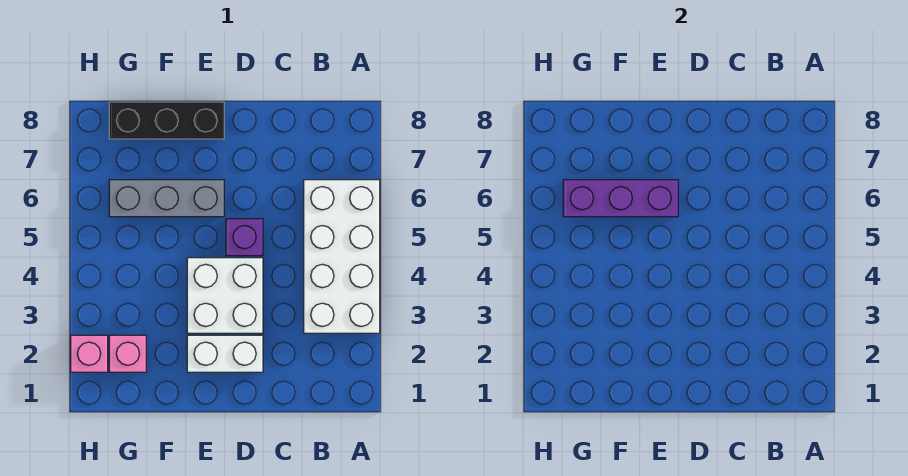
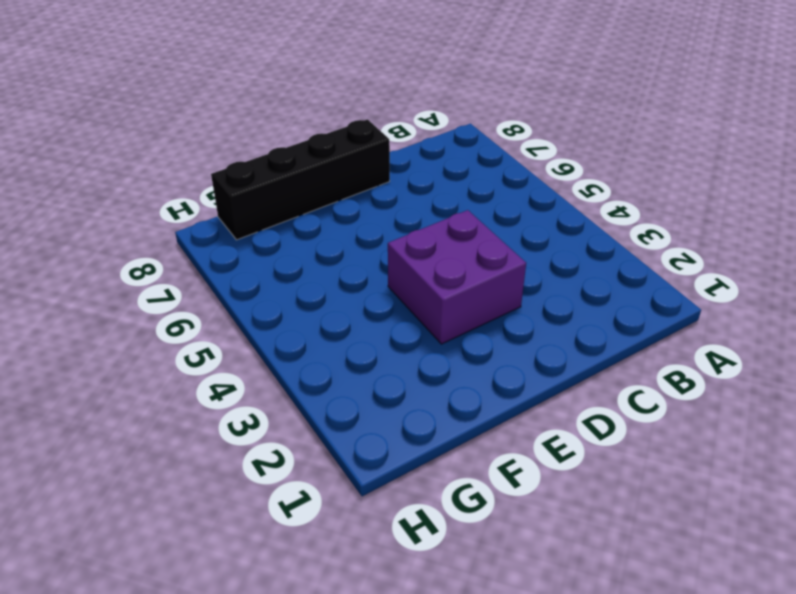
purple 2x2 brick [388,210,526,344] -> white 2x2 brick [187,258,263,333]
black 1x4 brick [211,120,390,240] -> black 1x3 brick [109,102,224,139]
none -> white 2x4 brick [304,180,380,333]
none -> white 1x2 brick [187,335,263,372]

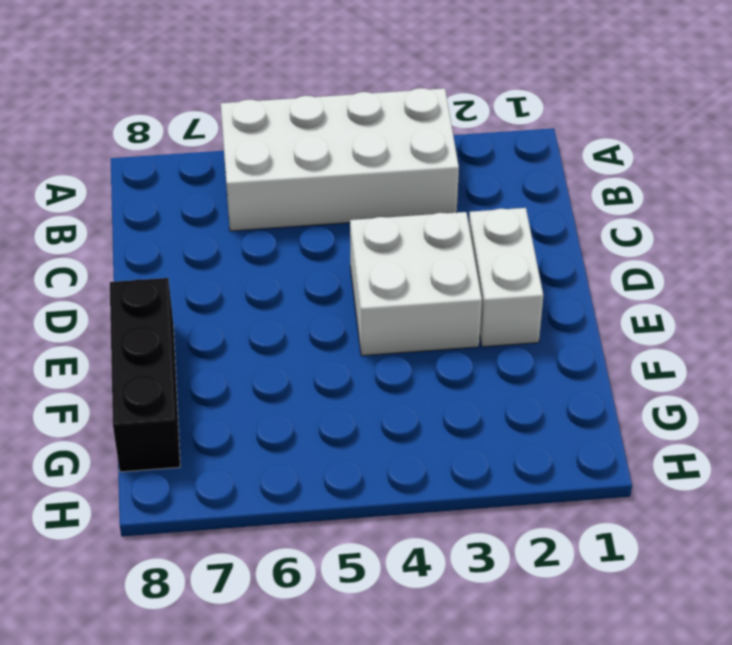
none -> purple 1x1 brick [226,219,263,256]
none -> grey 1x3 brick [109,180,224,217]

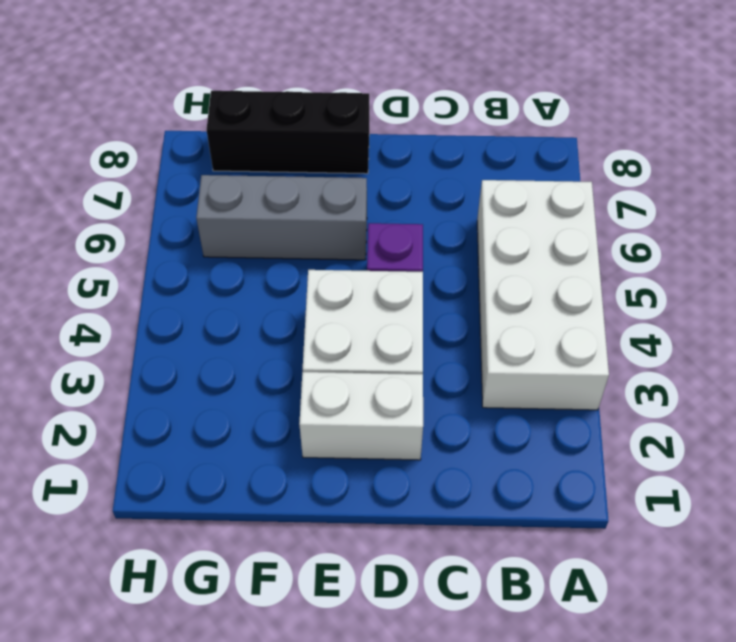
none -> pink 1x1 brick [109,335,146,372]
none -> pink 1x1 brick [71,335,108,372]

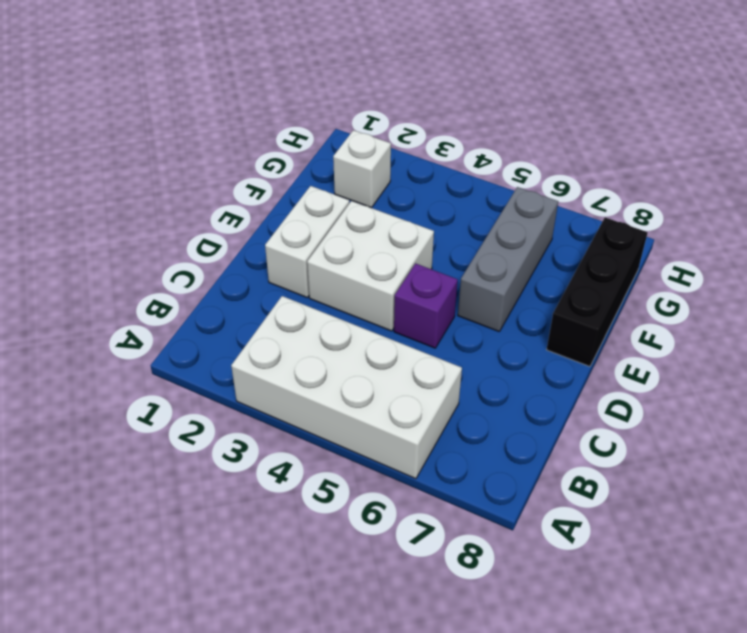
white 1x1 brick [333,130,391,208] -> pink 1x1 brick [109,335,146,372]
none -> pink 1x1 brick [71,335,108,372]
none -> purple 1x3 brick [563,180,678,217]

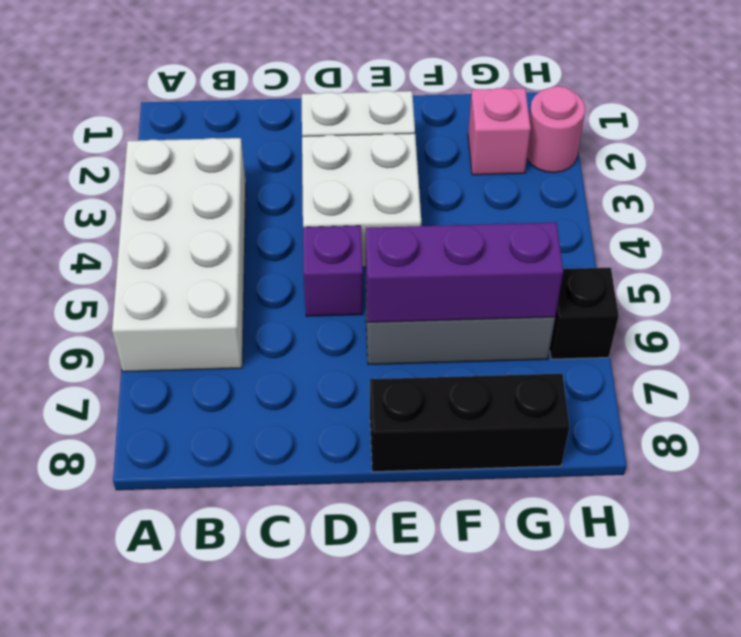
pink 1x1 round brick [527,86,585,173] -> pink 1x1 brick [71,335,108,372]
black 1x1 brick [550,268,619,359] -> none

